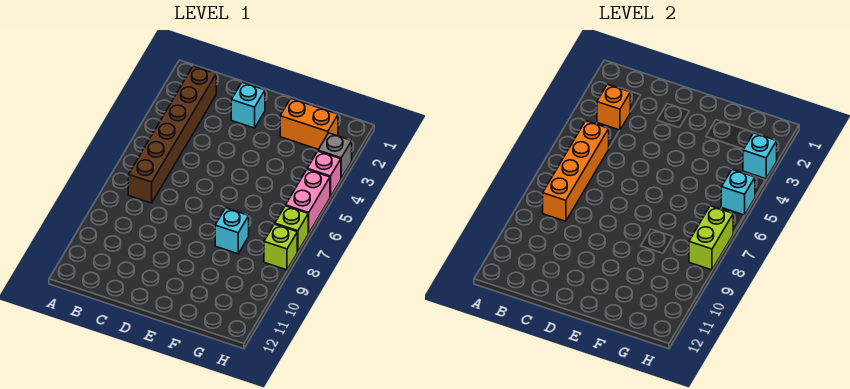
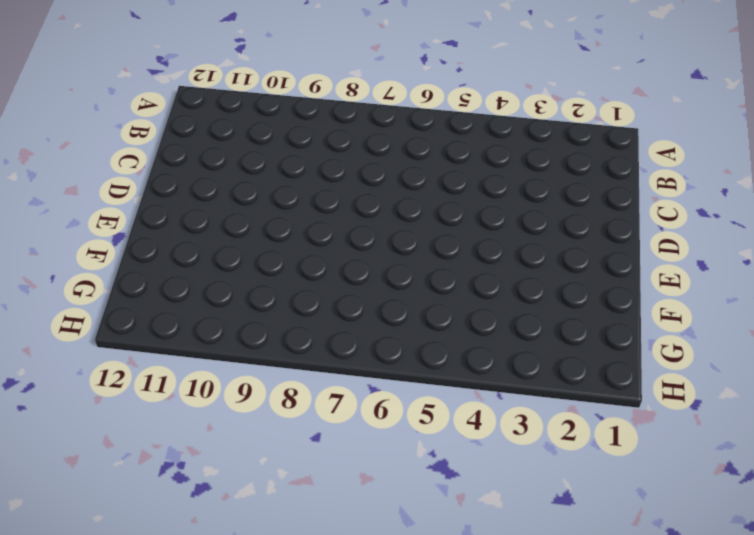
none -> brown 1x6 brick [128,66,216,203]
none -> cyan 1x1 brick [231,82,265,128]
none -> orange 1x2 brick [280,99,338,149]

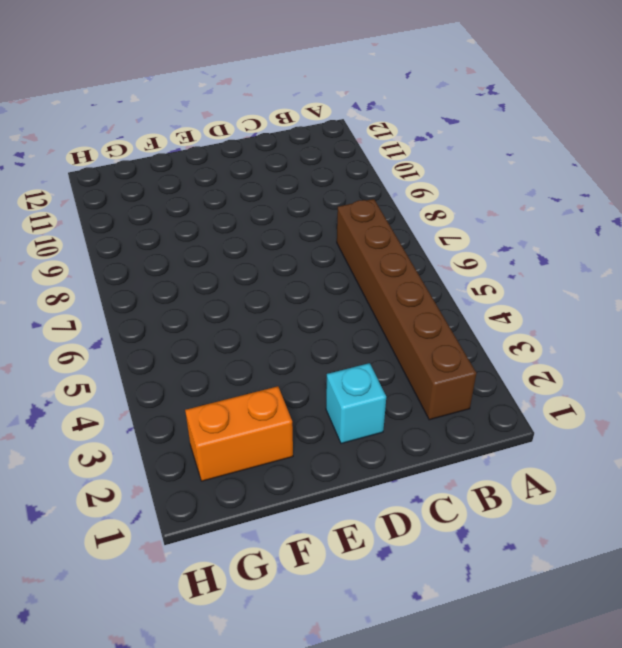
none -> cyan 1x1 brick [215,208,249,254]
none -> grey 1x1 brick [318,133,352,179]
none -> pink 1x1 brick [307,151,341,197]

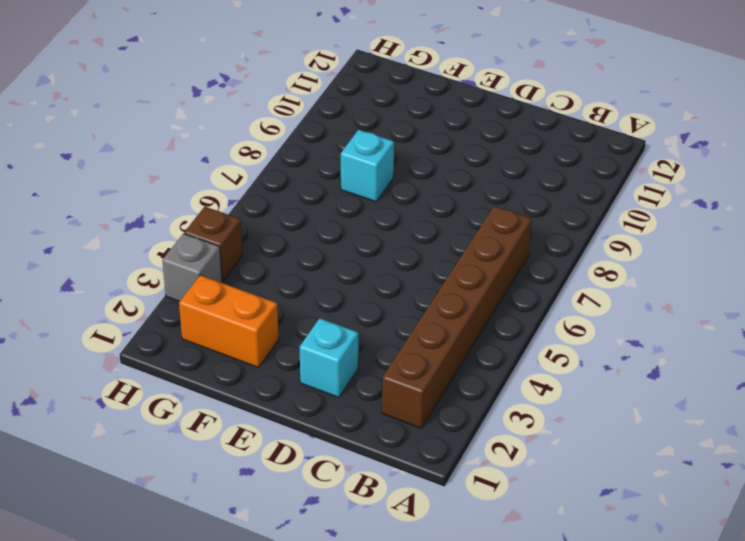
brown 1x1 brick [184,207,243,282] -> pink 1x1 brick [307,151,341,197]
none -> pink 1x2 brick [286,170,330,233]
none -> lime 1x1 brick [275,206,309,252]
none -> lime 1x1 brick [264,224,297,270]

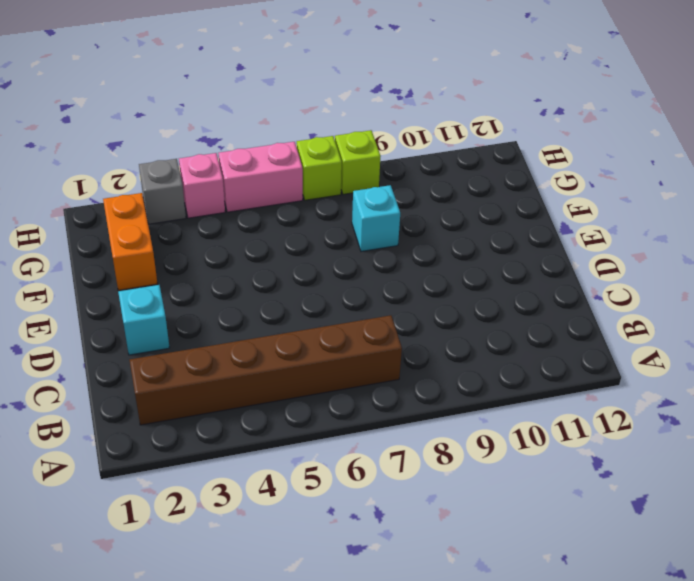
none -> orange 1x1 brick [597,84,630,130]
none -> orange 1x4 brick [543,121,609,221]
none -> cyan 1x1 brick [743,133,777,179]

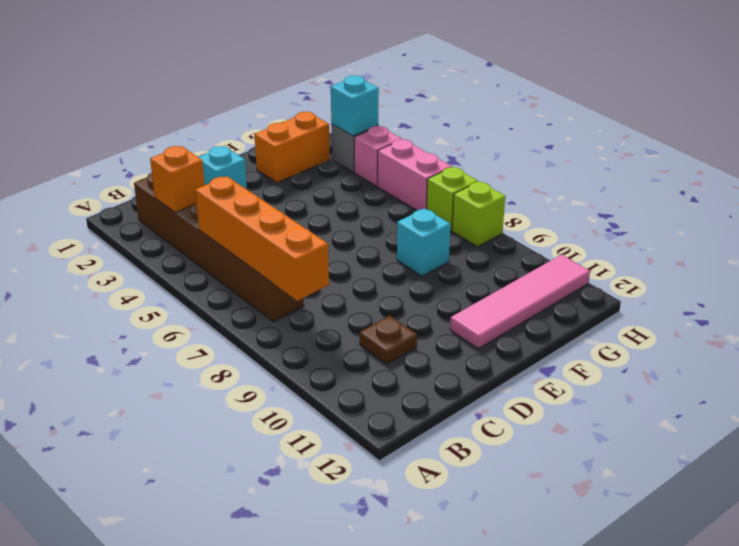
brown 1x1 plate [360,316,417,364] -> none
pink 1x4 tile [450,255,590,348] -> none
none -> cyan 1x1 brick [721,170,755,215]
none -> lime 1x2 brick [689,206,733,270]

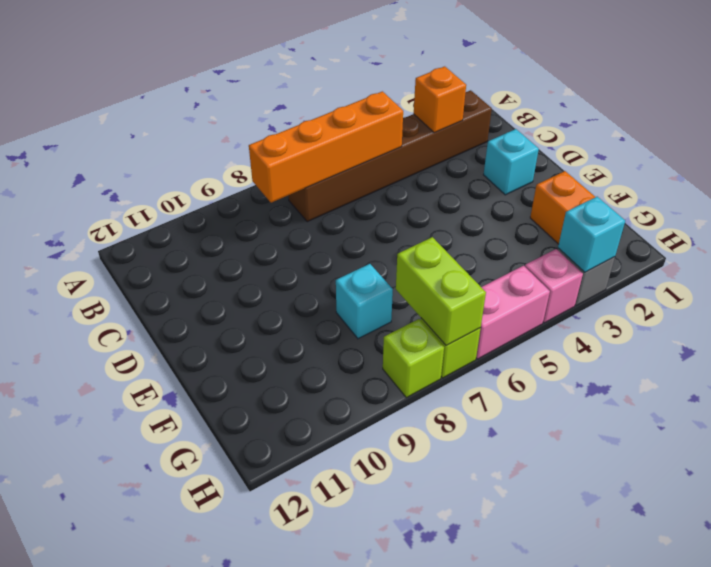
lime 1x2 brick [396,237,486,346] -> lime 1x2 brick turned to [689,206,733,270]
none -> cyan 1x1 brick [721,170,755,215]

